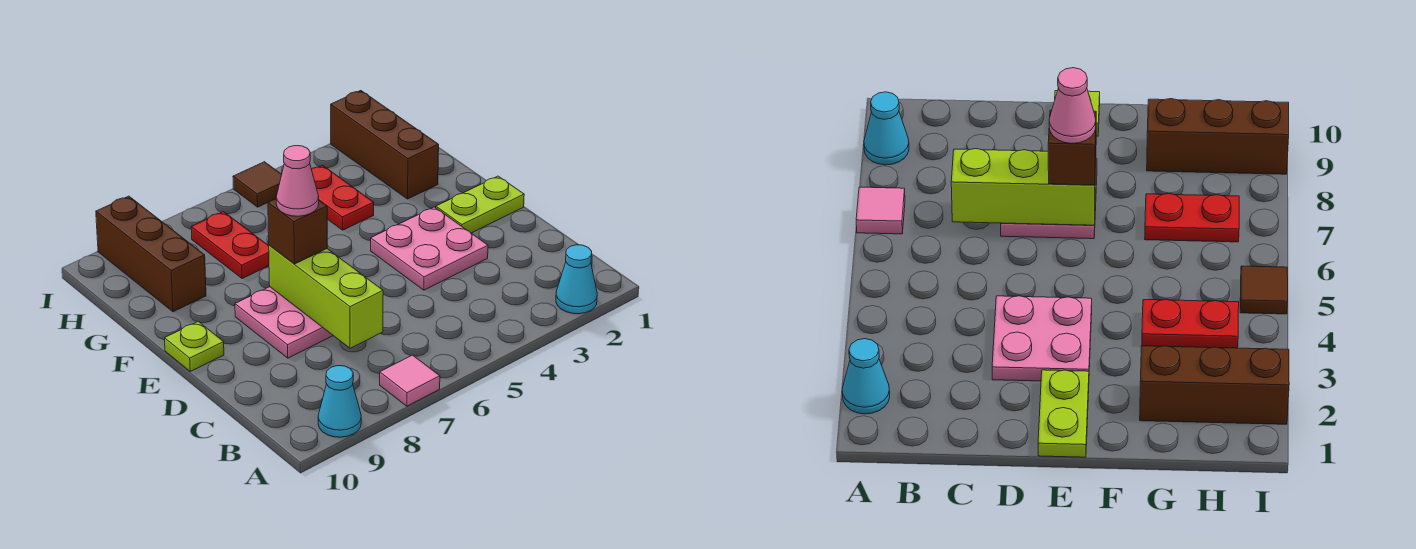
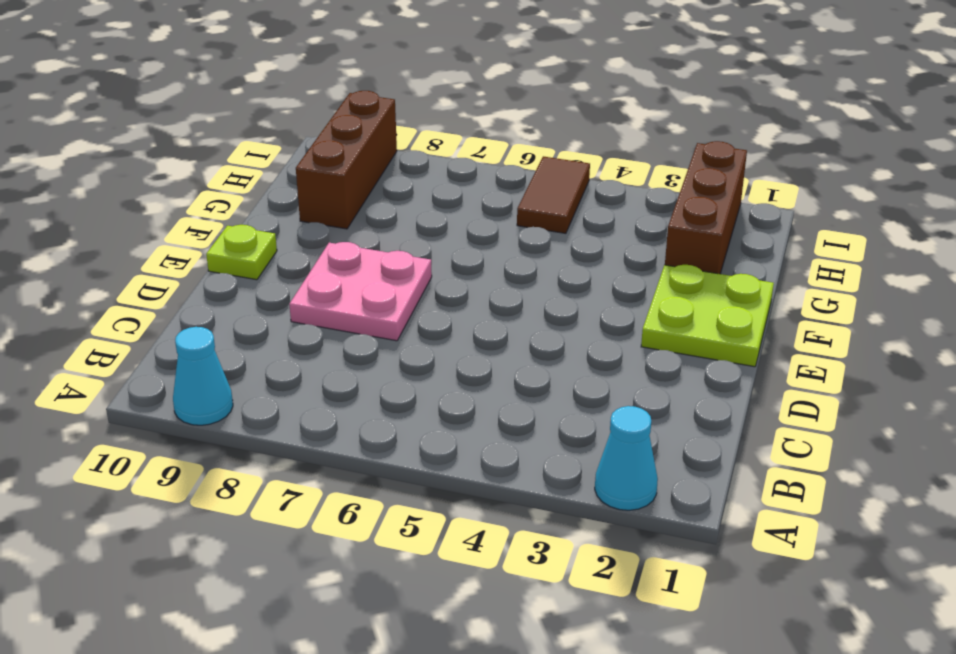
lime 2x2 plate [641,265,774,367] -> lime 1x2 plate [436,176,524,233]
brown 1x2 tile [517,156,590,233] -> brown 1x1 tile [233,162,282,207]
none -> pink 1x1 tile [380,355,440,406]
none -> pink 2x2 plate [371,207,488,290]
none -> red 1x2 plate [311,165,374,230]

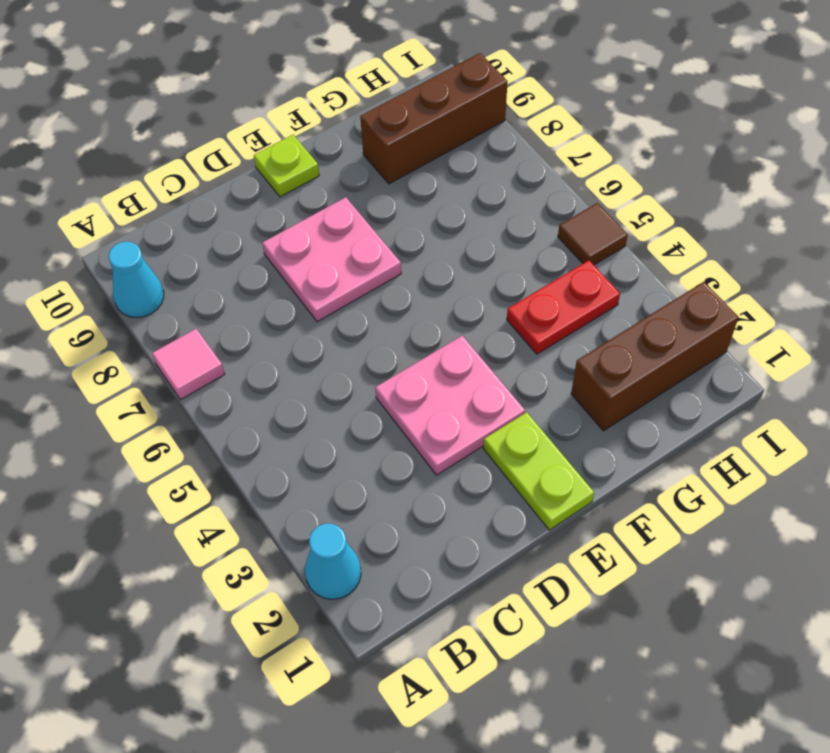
none -> red 1x2 plate [191,212,269,279]
none -> lime 1x3 brick [269,245,383,348]
none -> brown 1x1 brick [268,199,327,264]

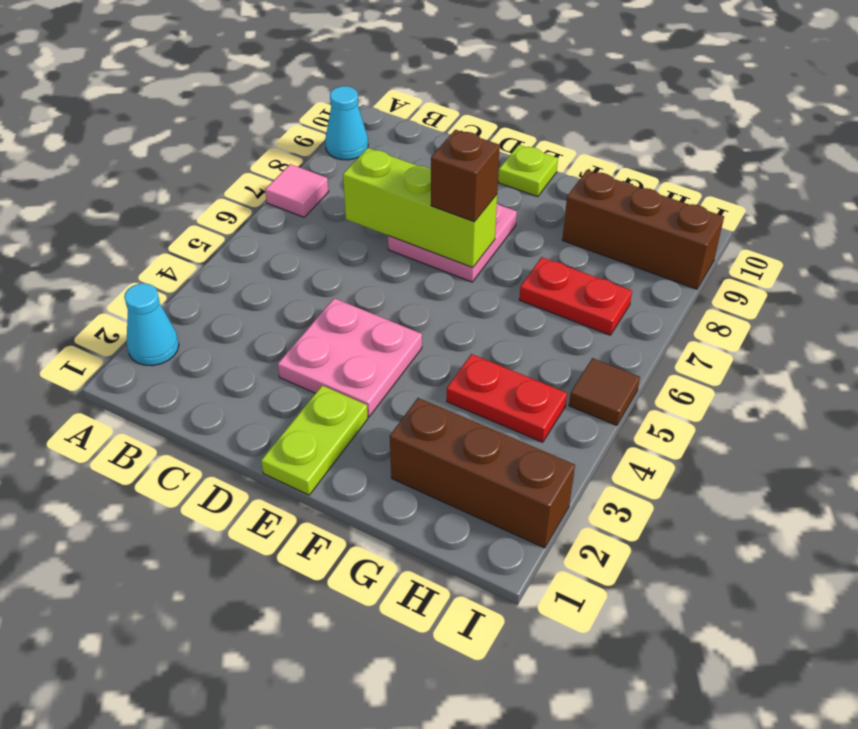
none -> pink 1x1 cone [276,146,319,216]

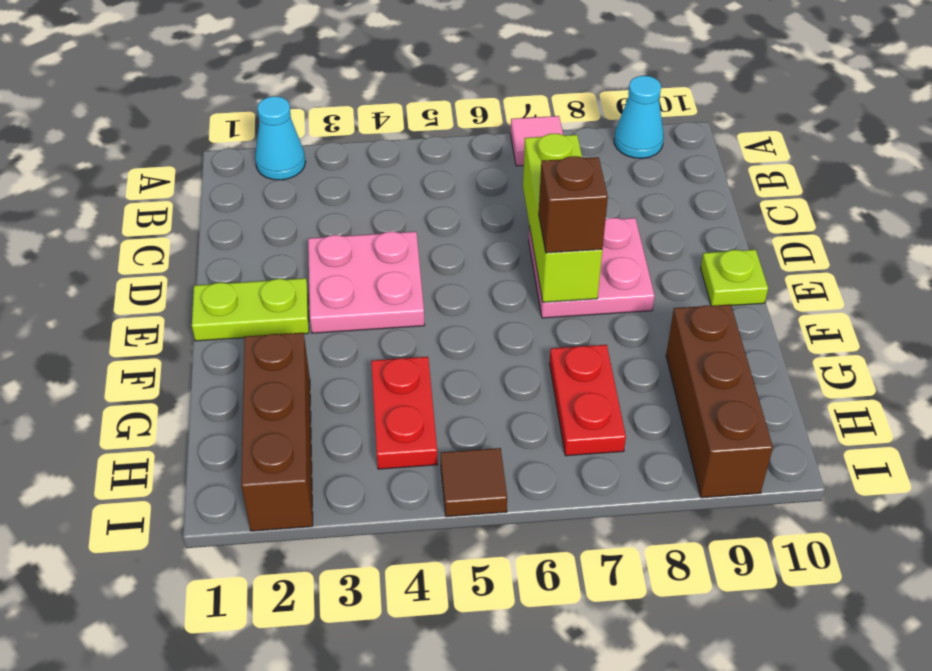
none -> pink 1x1 cone [276,146,319,216]

